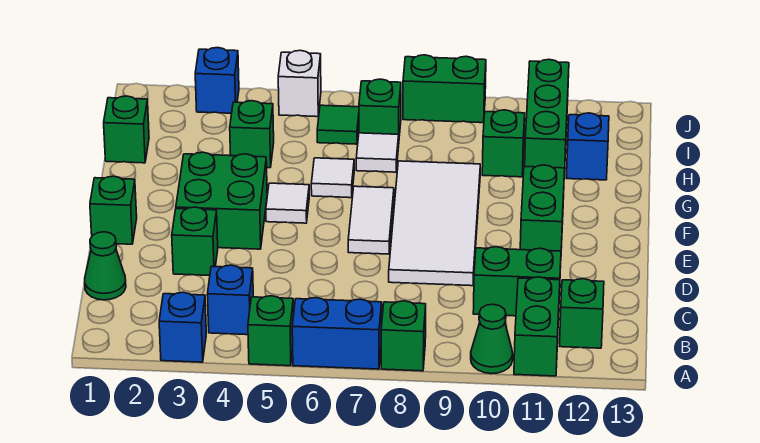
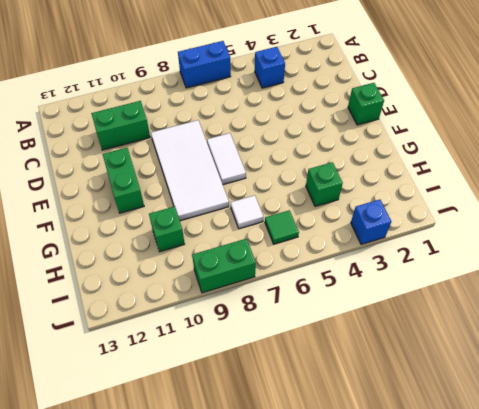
none -> blue 1x1 brick [159,292,206,362]
none -> green 1x1 brick [248,296,294,366]
none -> green 1x1 brick [381,301,426,371]

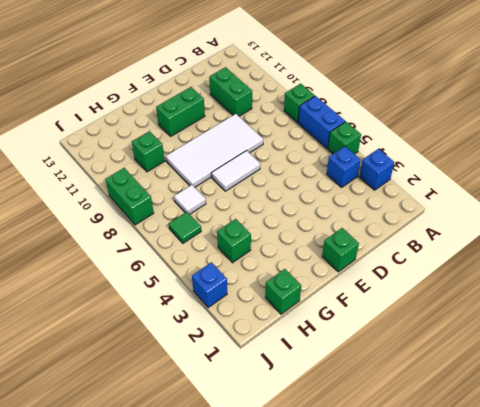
none -> green 1x1 cone [471,304,513,374]
none -> green 1x2 brick [514,277,560,376]
none -> green 1x1 brick [560,279,604,348]

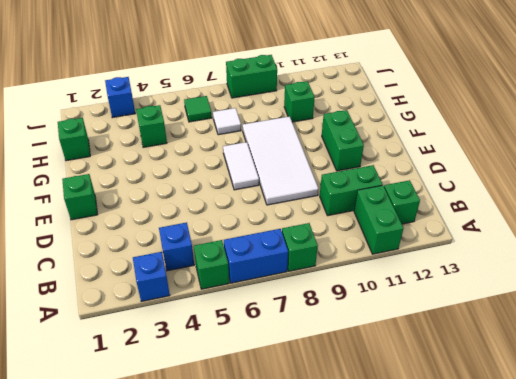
none -> green 1x1 cone [471,304,513,374]
none -> green 1x1 cone [85,232,126,300]
none -> green 1x1 brick [172,207,218,276]

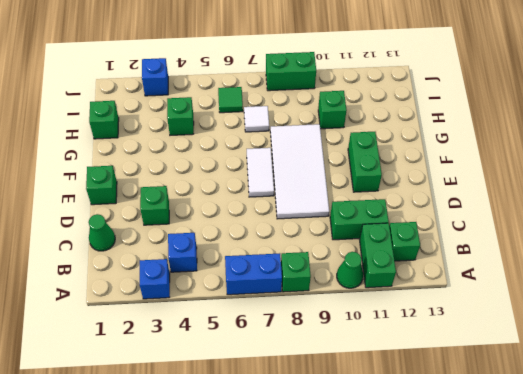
none -> green 1x1 brick [248,296,294,366]
none -> green 2x2 brick [176,152,267,249]
none -> white 1x1 tile [266,183,309,223]

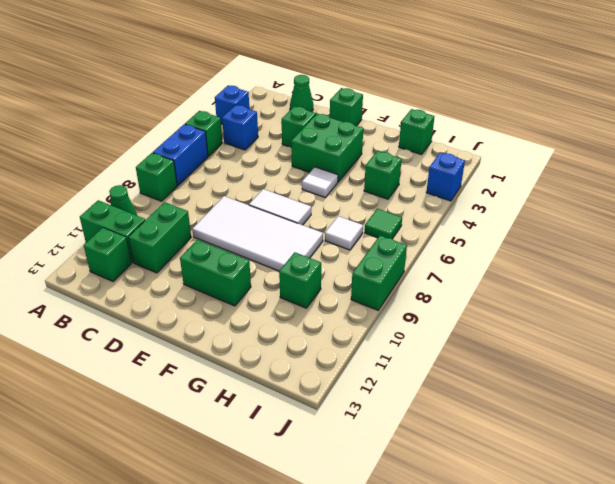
none -> white 1x1 tile [311,158,354,198]
none -> green 1x3 brick [525,59,569,176]
none -> blue 1x1 brick [566,113,609,180]

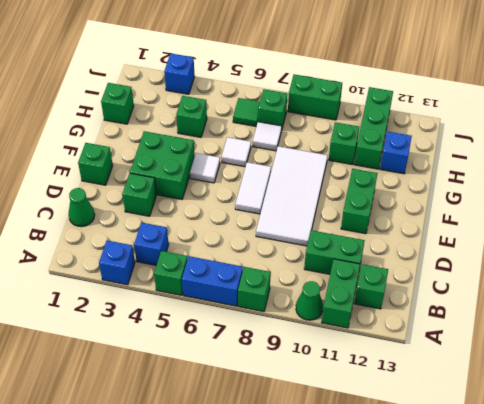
none -> white 1x1 brick [278,50,321,117]

